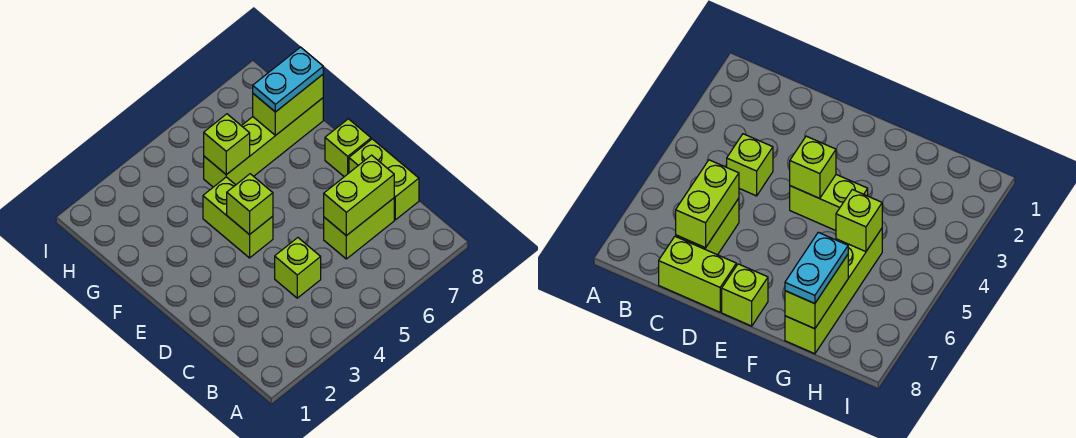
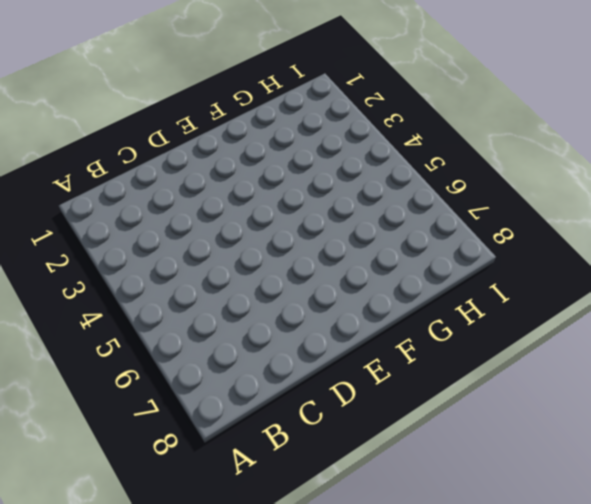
none -> lime 1x1 brick [275,238,321,298]
none -> lime 1x2 brick [324,198,394,259]

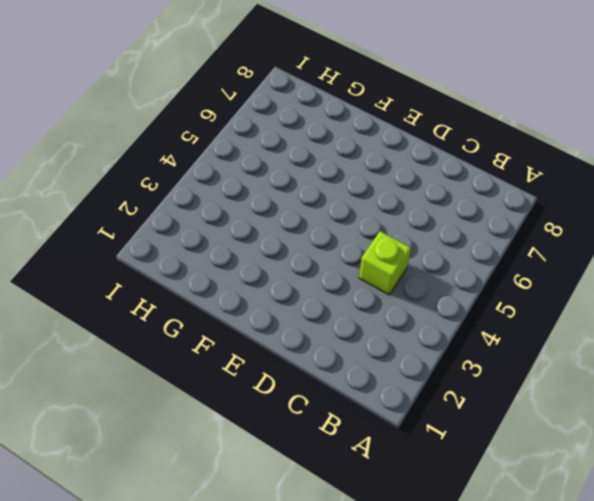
none -> lime 1x2 brick [324,198,394,259]
none -> lime 1x2 brick [349,139,419,220]

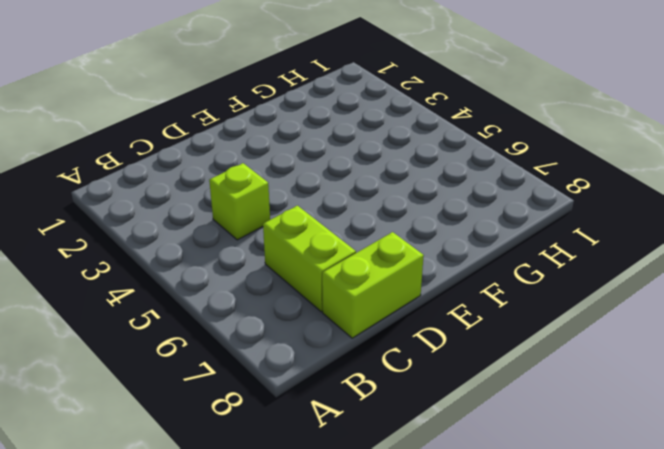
none -> lime 1x2 brick [203,177,273,258]
none -> lime 1x1 brick [325,119,371,177]

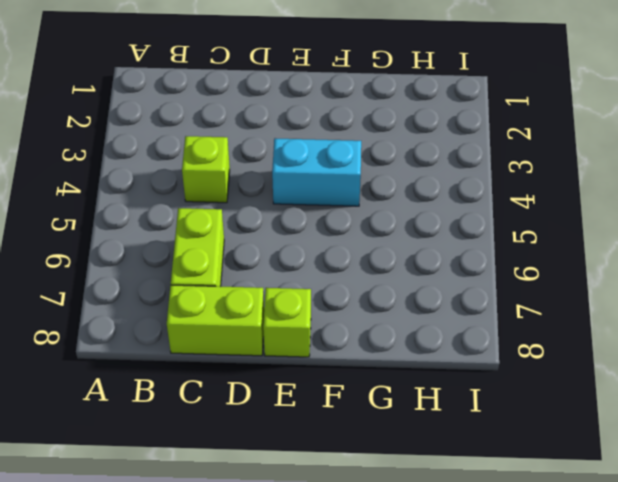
cyan 1x2 brick [272,138,361,206] -> lime 1x2 brick [203,177,273,258]
none -> lime 1x4 brick [204,98,323,187]
none -> lime 1x2 brick [324,155,394,236]

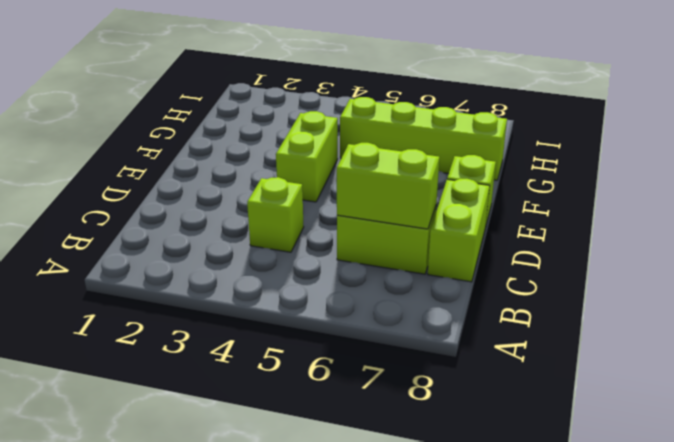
none -> lime 1x1 brick [227,174,273,235]
none -> lime 1x1 brick [204,114,250,175]

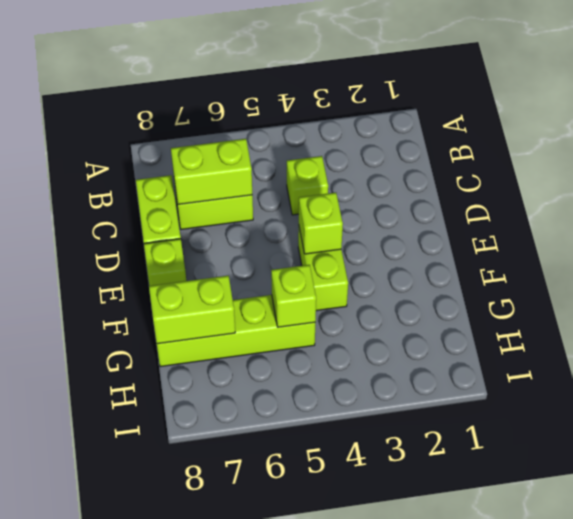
none -> cyan 1x2 plate [253,47,323,112]

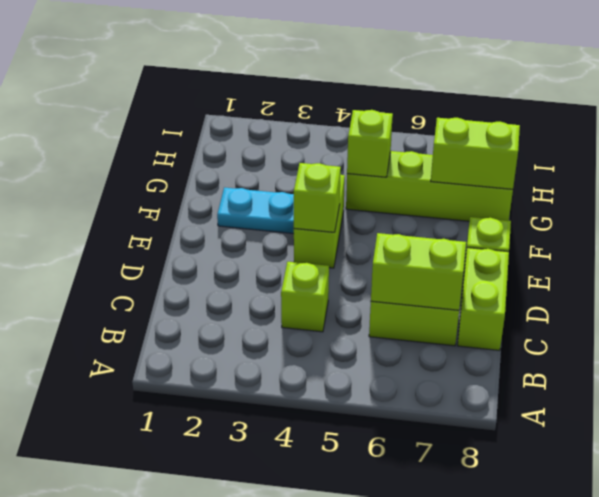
cyan 1x2 plate [217,187,294,234] -> cyan 1x2 plate moved to [253,47,323,112]

